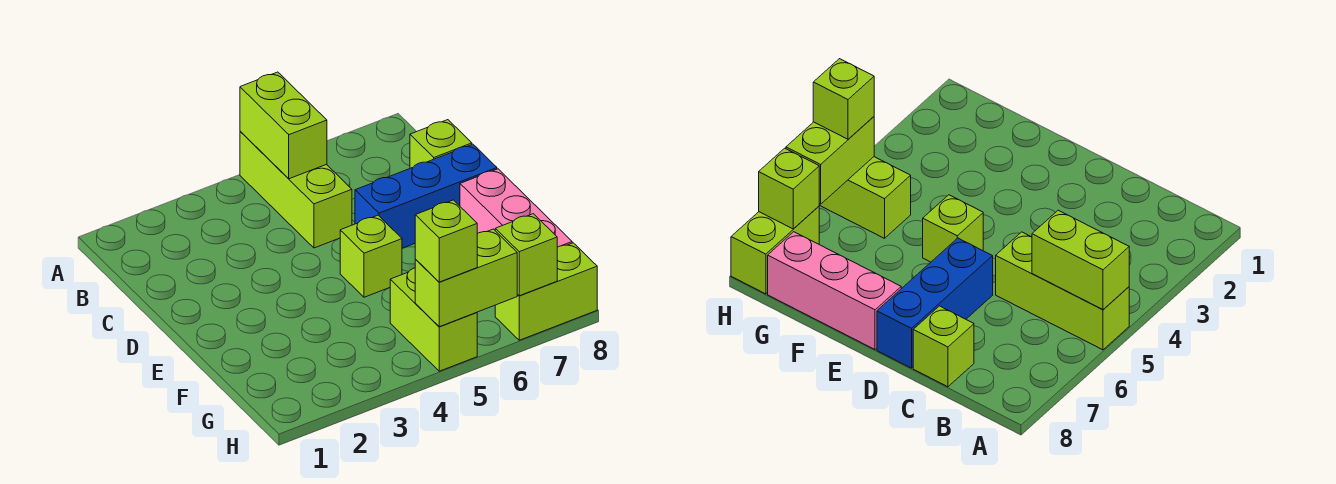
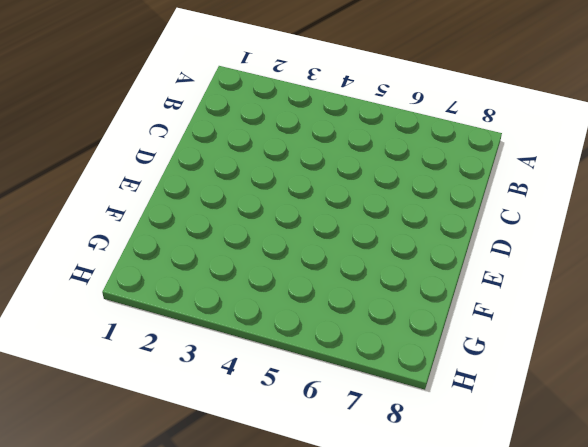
none -> lime 1x3 brick [240,131,352,248]
none -> lime 1x1 brick [410,120,472,168]

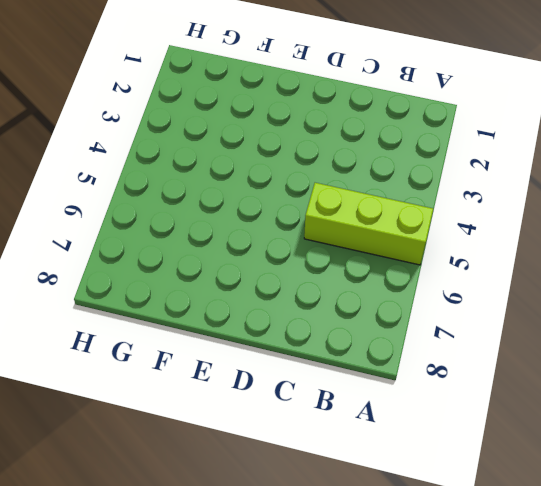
none -> lime 1x1 brick [410,120,472,168]
none -> blue 1x3 brick [355,144,497,248]

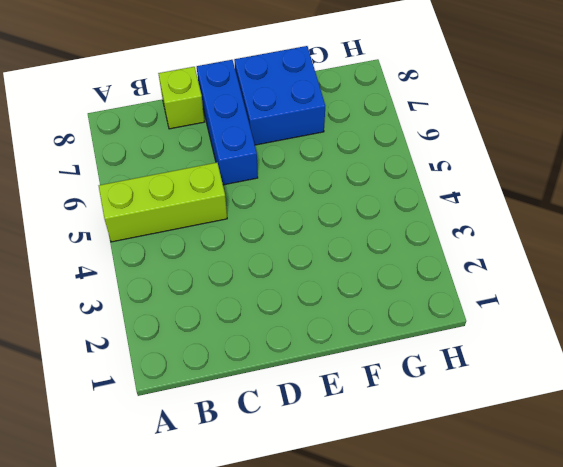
blue 2x2 brick [234,46,325,145] -> pink 1x3 brick [460,169,572,247]
none -> lime 1x1 brick [340,215,402,297]
none -> lime 1x2 brick [390,268,477,371]

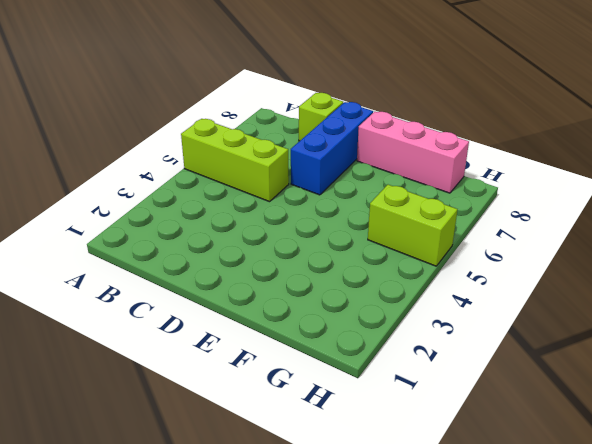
none -> lime 1x1 brick [340,215,402,297]
none -> lime 1x2 brick [495,243,597,340]

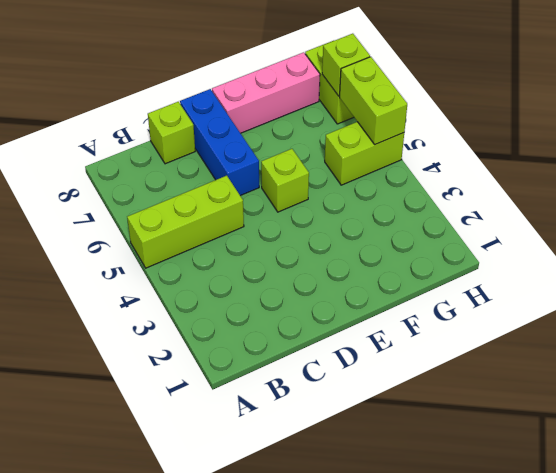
none -> lime 1x2 brick [240,72,327,179]
none -> lime 1x1 brick [415,200,477,282]

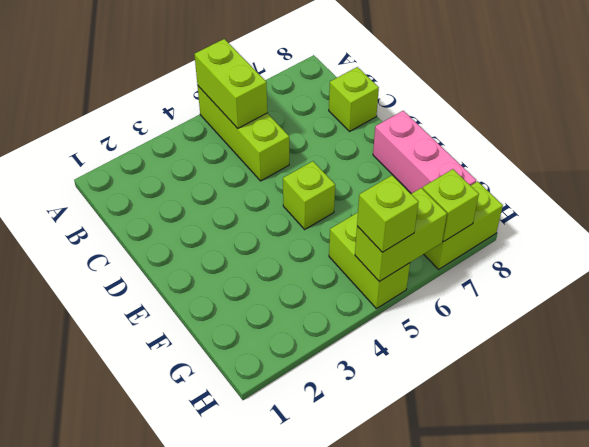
none -> blue 1x3 brick [355,144,497,248]

